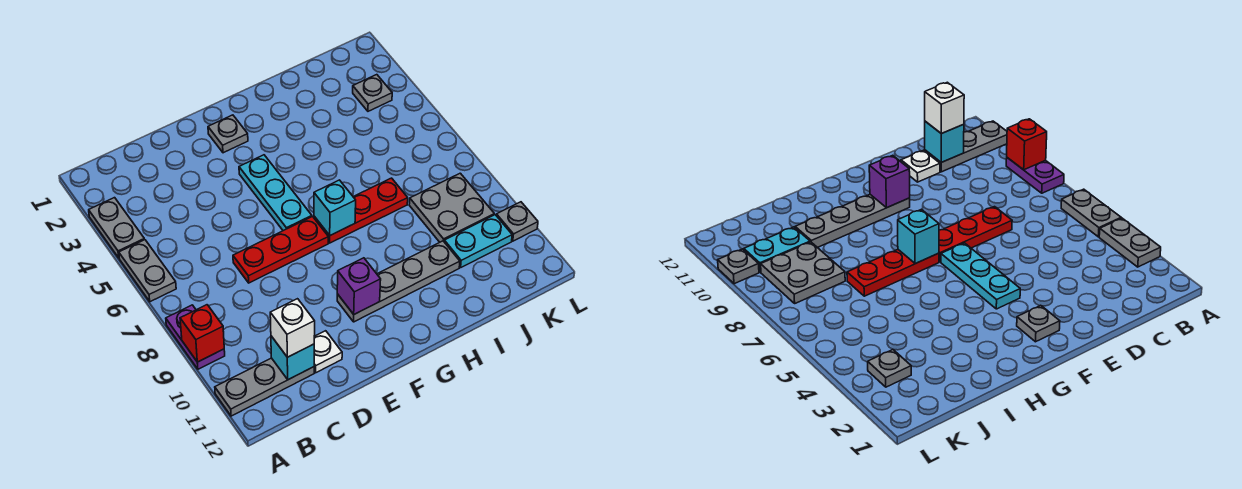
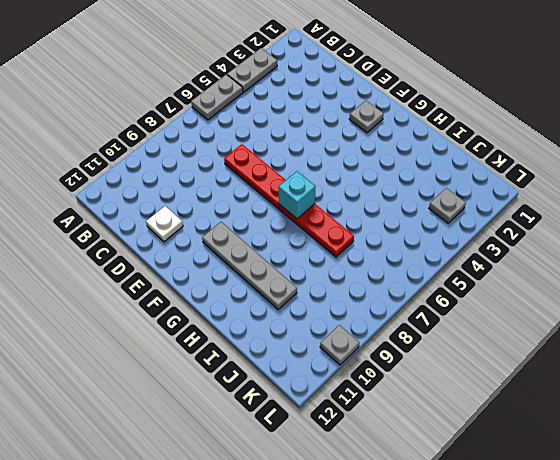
none -> purple 1x2 plate [166,305,225,369]
none -> grey 1x3 plate [215,358,314,416]
none -> cyan 1x3 plate [239,155,312,231]

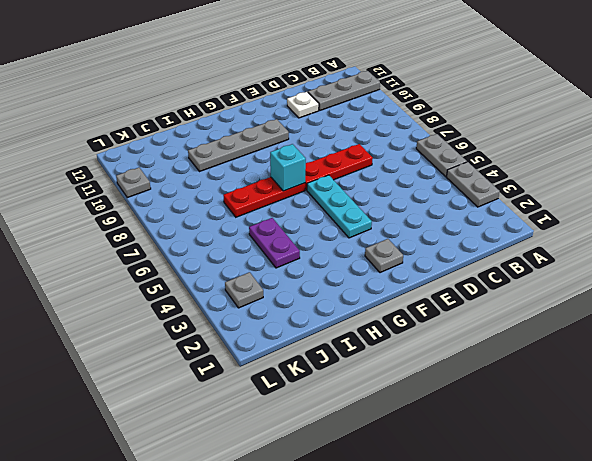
purple 1x2 plate [249,218,300,268] -> purple 1x2 plate moved to [166,305,225,369]
none -> grey 2x2 plate [409,173,494,242]
none -> cyan 1x2 plate [444,215,512,267]
none -> red 1x1 brick [180,305,224,362]

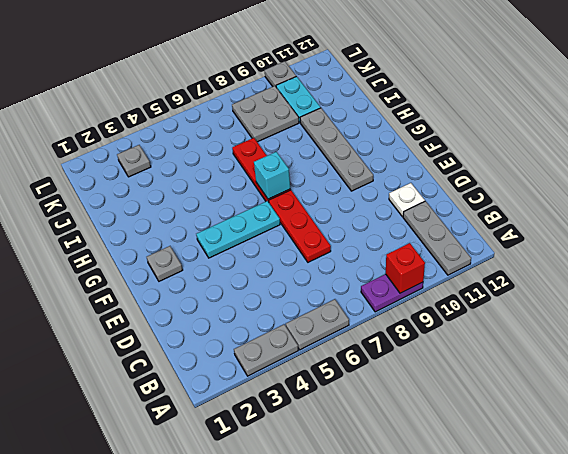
none -> cyan 1x1 brick [271,336,314,380]
none -> purple 1x1 brick [337,258,381,314]
none -> white 1x1 brick [270,299,315,357]

